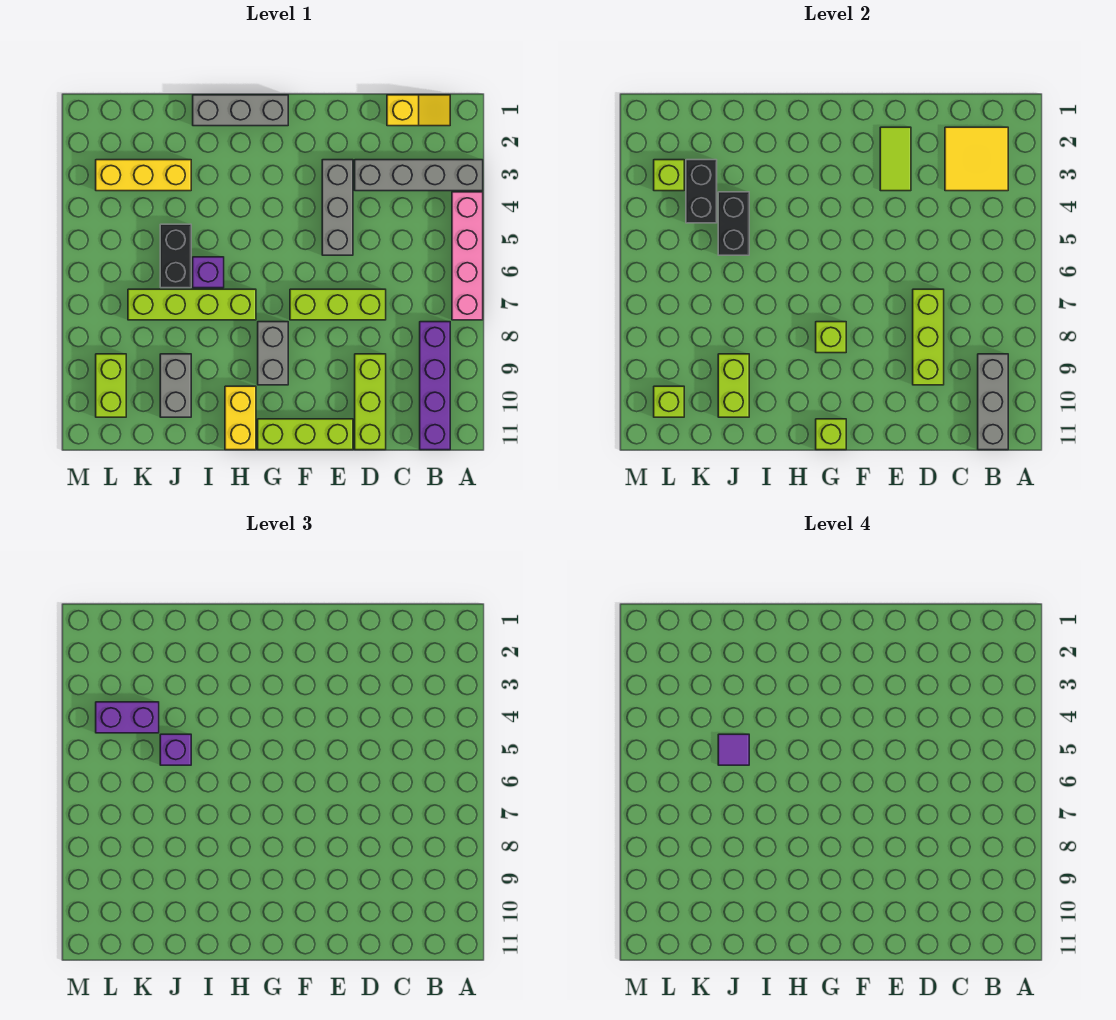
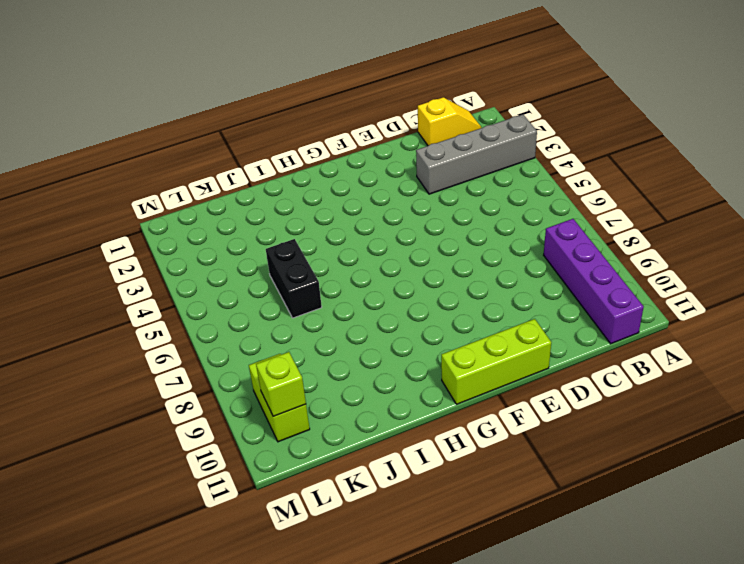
none -> pink 1x4 brick [452,192,483,320]
none -> lime 1x3 brick [290,289,386,320]
none -> lime 1x3 brick [355,354,386,450]
none -> grey 1x3 brick [322,160,353,255]

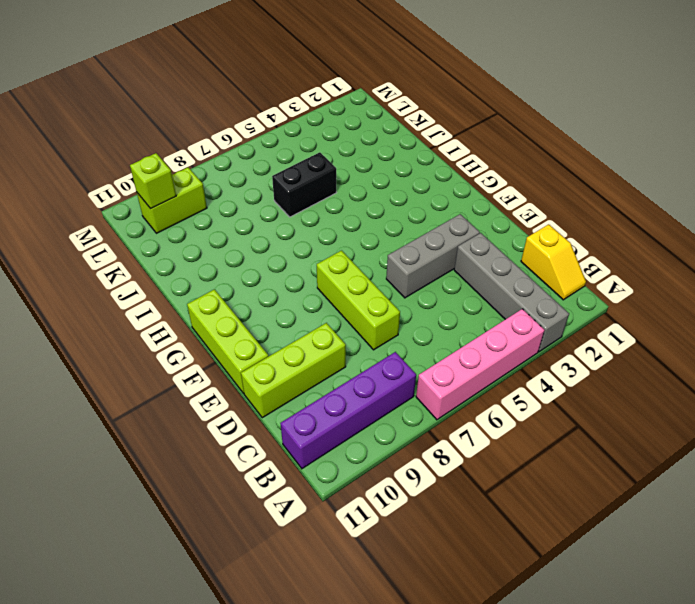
none -> grey 1x3 brick [193,95,288,126]
none -> grey 1x2 brick [258,322,288,385]
none -> lime 1x4 brick [128,289,256,320]
none -> yellow 1x2 brick [225,386,256,450]

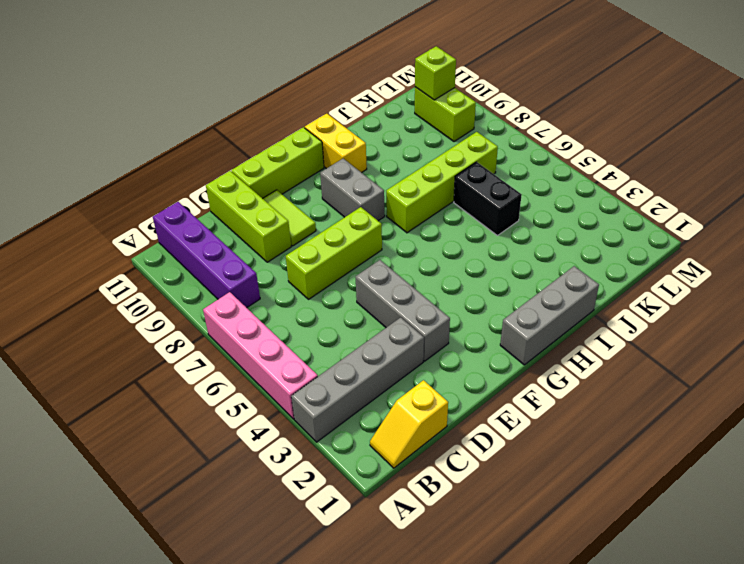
lime 1x2 tile [263,190,316,246] -> lime 1x2 tile moved to [880,127,911,191]
none -> purple 1x1 brick [193,257,224,288]
none -> yellow 1x3 brick [96,160,191,191]
none -> grey 1x2 brick [160,354,191,417]
none -> yellow 2x2 tile [945,127,1008,191]

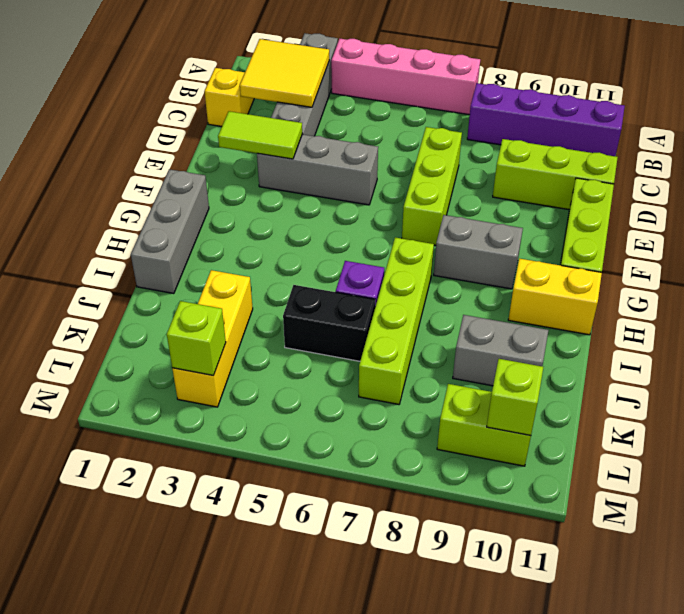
none -> grey 1x3 brick [978,354,1008,450]
none -> lime 1x3 brick [913,289,944,385]
none -> lime 1x1 brick [816,322,846,353]
none -> lime 1x1 brick [816,419,846,450]

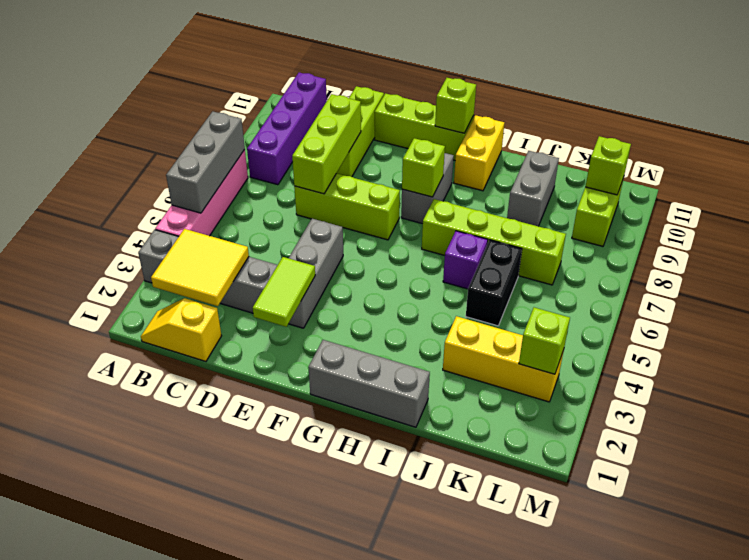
grey 1x3 brick [166,111,245,213] -> grey 1x3 brick moved to [978,354,1008,450]
none -> black 1x2 brick [718,192,749,255]
none -> lime 1x2 brick [718,354,749,417]
none -> black 1x2 brick [686,160,717,223]
none -> purple 1x1 brick [160,734,191,765]

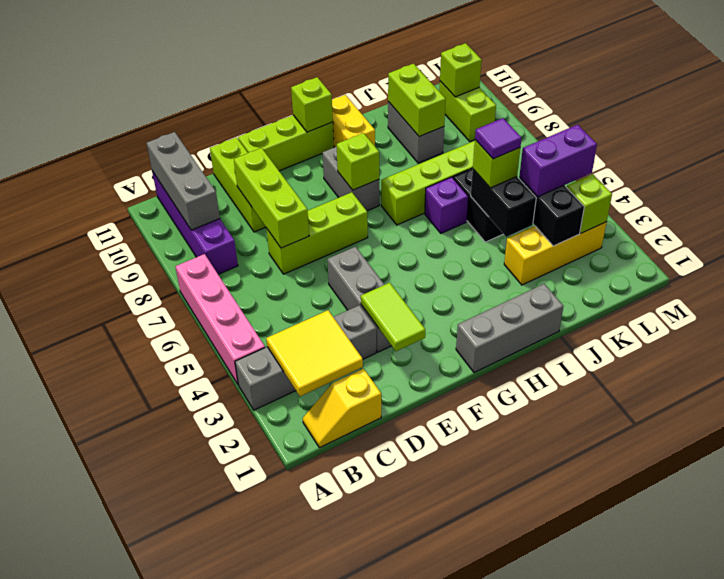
lime 1x1 brick [473,140,520,188] -> purple 1x1 brick [160,734,191,765]

